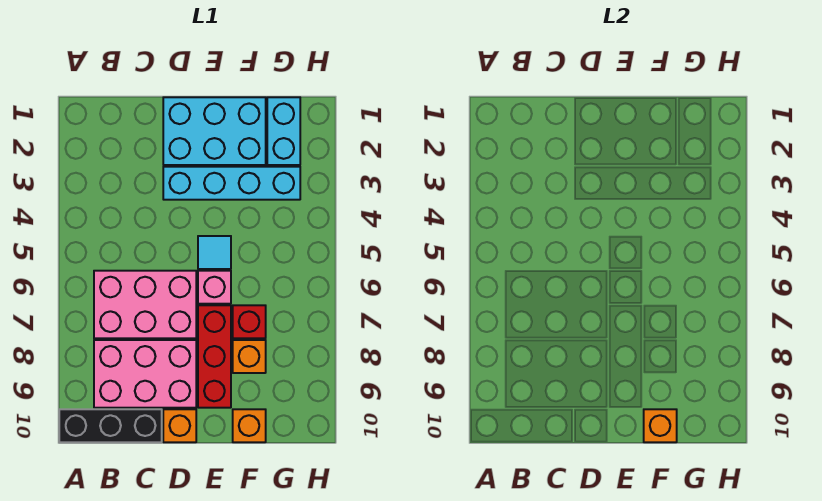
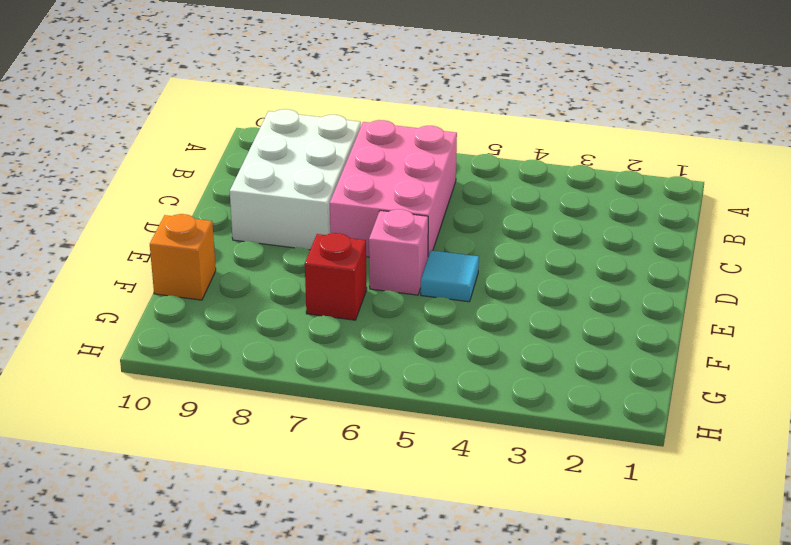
white 2x3 brick [230,109,361,250] -> pink 2x3 brick [94,340,196,408]
none -> black 1x3 brick [59,409,162,442]
none -> cyan 2x3 brick [163,97,266,165]
none -> cyan 1x4 brick [163,167,300,200]

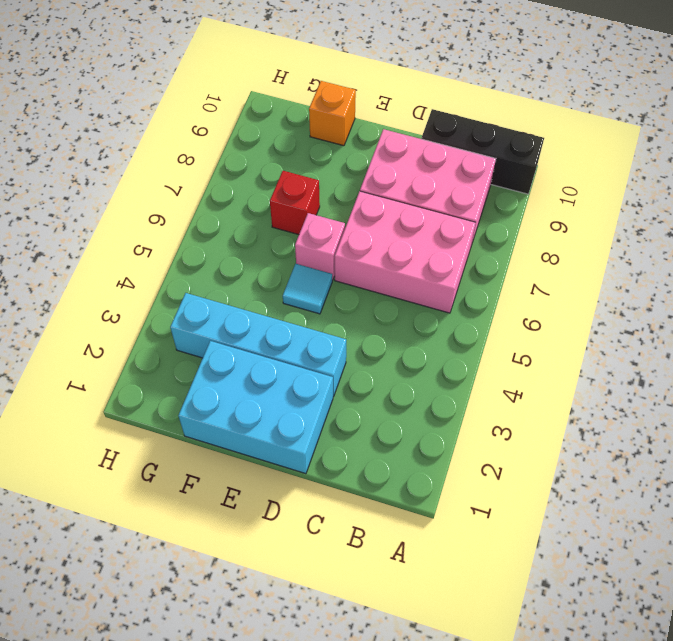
none -> orange 1x1 brick [163,409,196,442]
none -> red 1x3 brick [198,305,231,408]
none -> orange 1x1 brick [233,340,266,373]

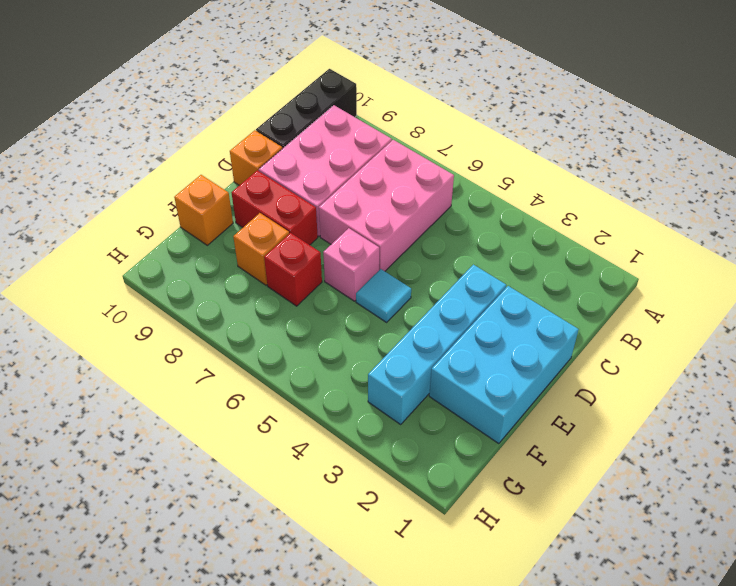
red 1x2 brick [232,170,318,245] -> red 1x3 brick [198,305,231,408]
none -> cyan 1x2 brick [267,97,300,165]
none -> orange 1x1 brick [644,409,677,442]

